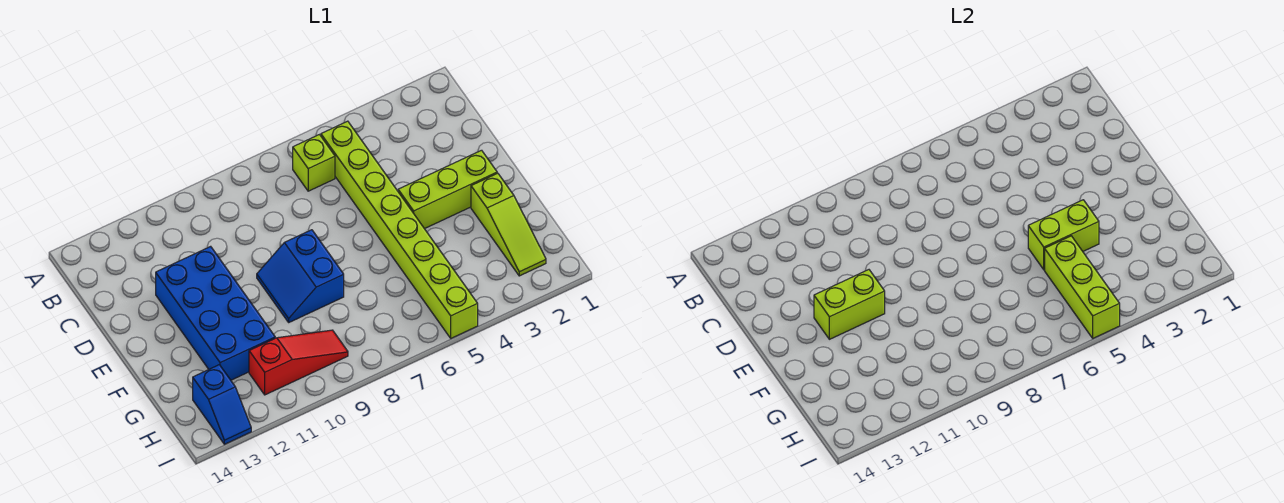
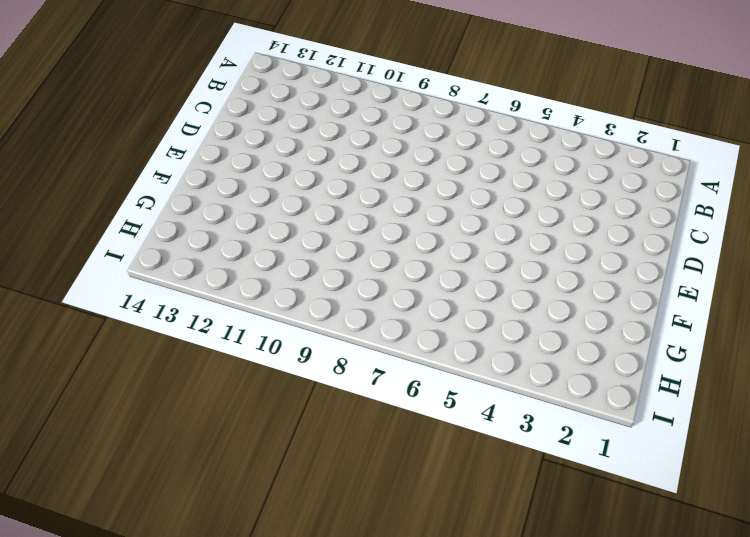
none -> lime 1x8 brick [321,121,478,338]
none -> lime 1x1 brick [293,135,335,191]

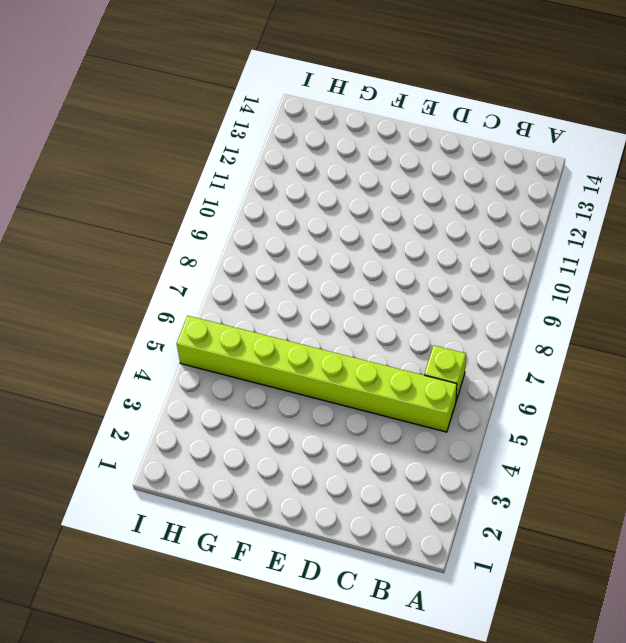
none -> blue 2x4 brick [156,246,275,380]
none -> lime 1x3 brick [398,150,497,229]

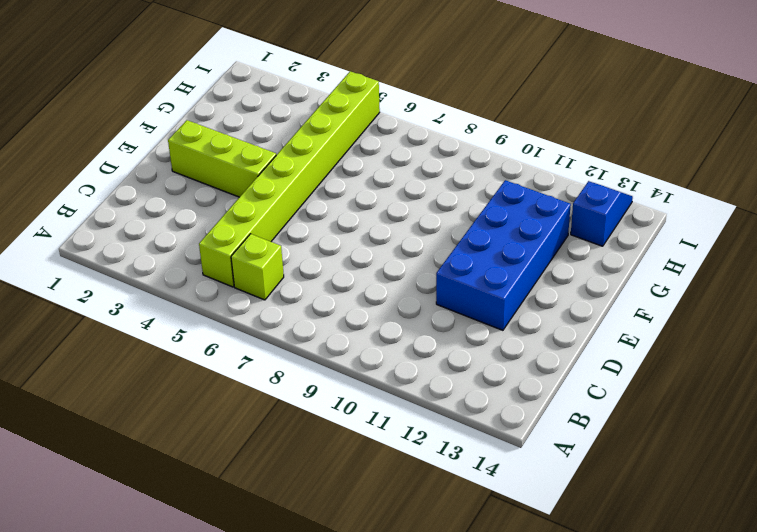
none -> blue 2x2 slope [257,230,344,322]
none -> lime 1x3 slope [471,173,546,276]

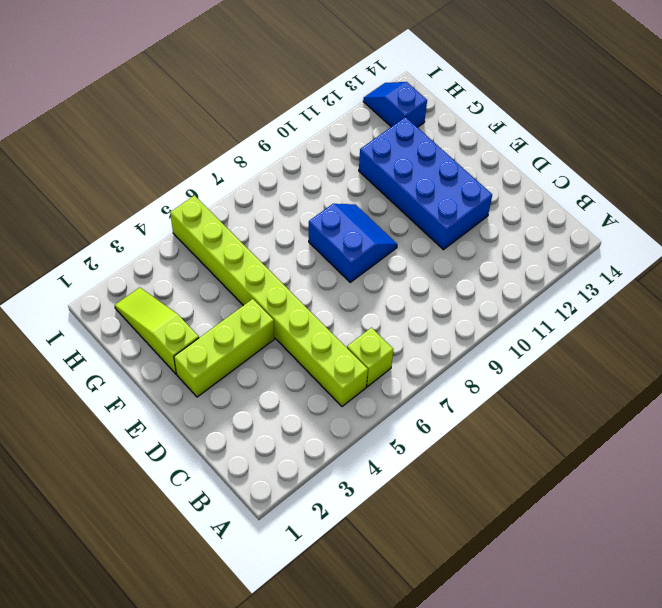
none -> red 1x3 slope [249,330,348,395]
none -> lime 1x2 brick [814,270,885,339]

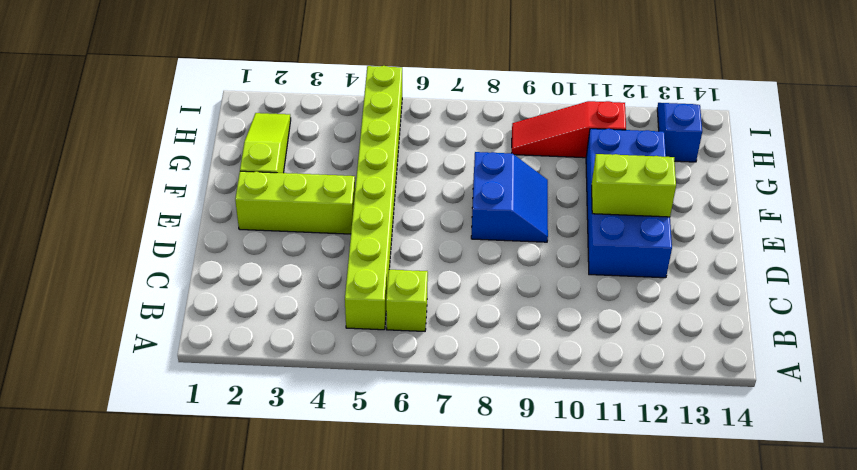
none -> lime 1x2 brick [1028,200,1099,270]
none -> lime 1x3 brick [1045,236,1120,338]

